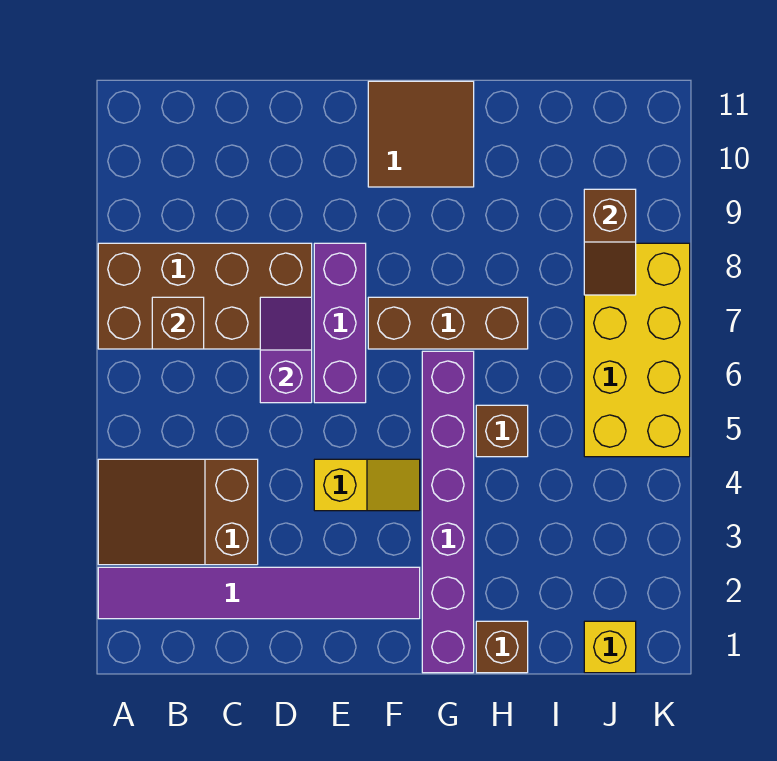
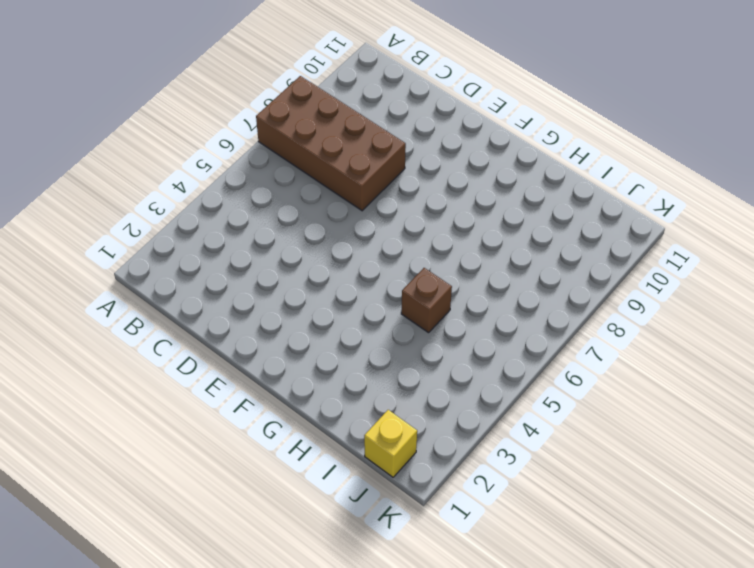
none -> purple 1x6 tile [98,567,420,619]
none -> brown 2x3 slope [98,459,258,565]
none -> yellow 1x2 slope [314,459,420,511]

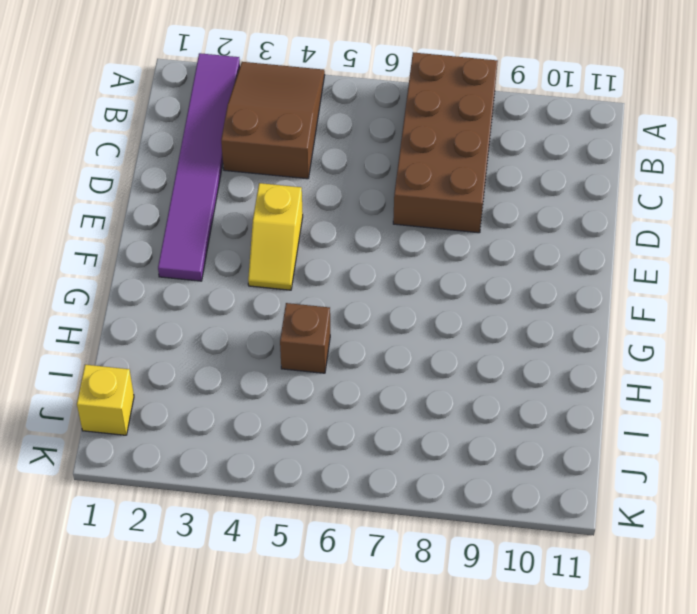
none -> purple 1x3 brick [314,243,366,403]
none -> brown 1x3 brick [368,297,528,349]
none -> brown 2x2 tile [368,81,474,187]

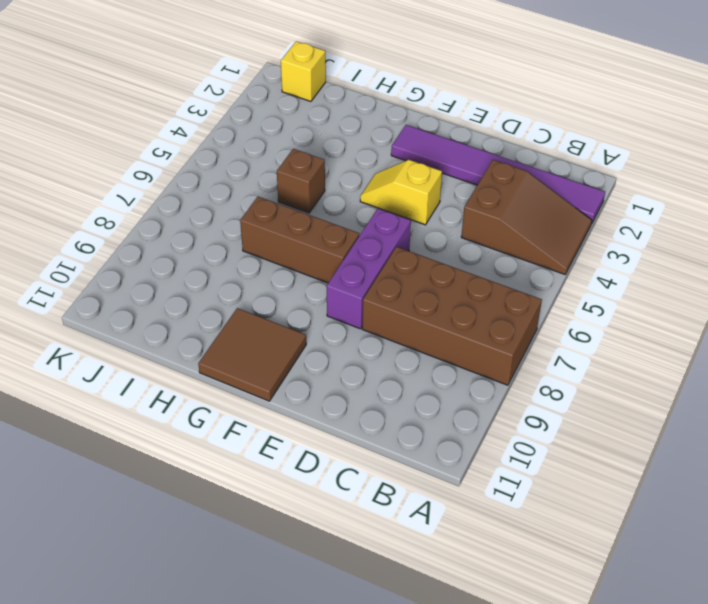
none -> purple 1x6 brick [422,351,474,673]
none -> brown 1x1 brick [476,621,528,673]
none -> yellow 2x4 brick [584,243,690,457]

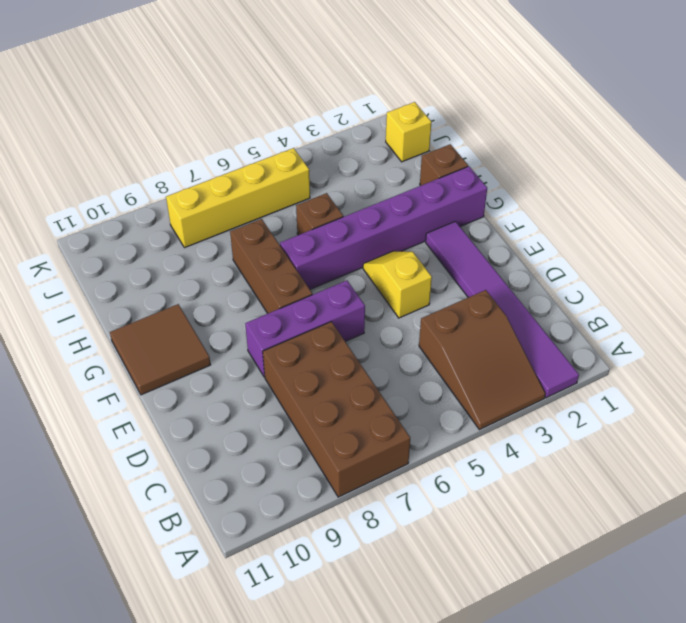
yellow 1x4 brick [166,148,310,248] -> yellow 2x4 brick [584,243,690,457]
none -> brown 1x1 brick [152,297,204,349]
none -> purple 1x2 slope [260,297,312,403]
none -> brown 1x2 slope [584,189,636,295]

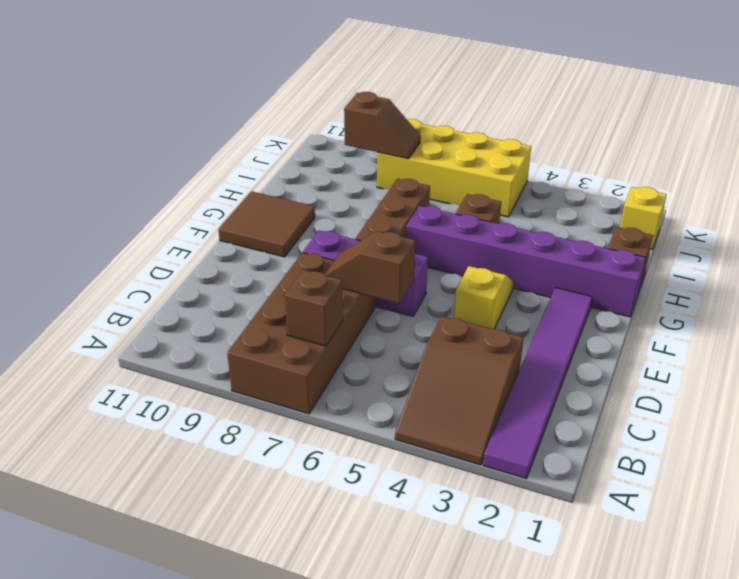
brown 1x2 slope [325,231,415,303] -> purple 1x2 slope [260,297,312,403]

